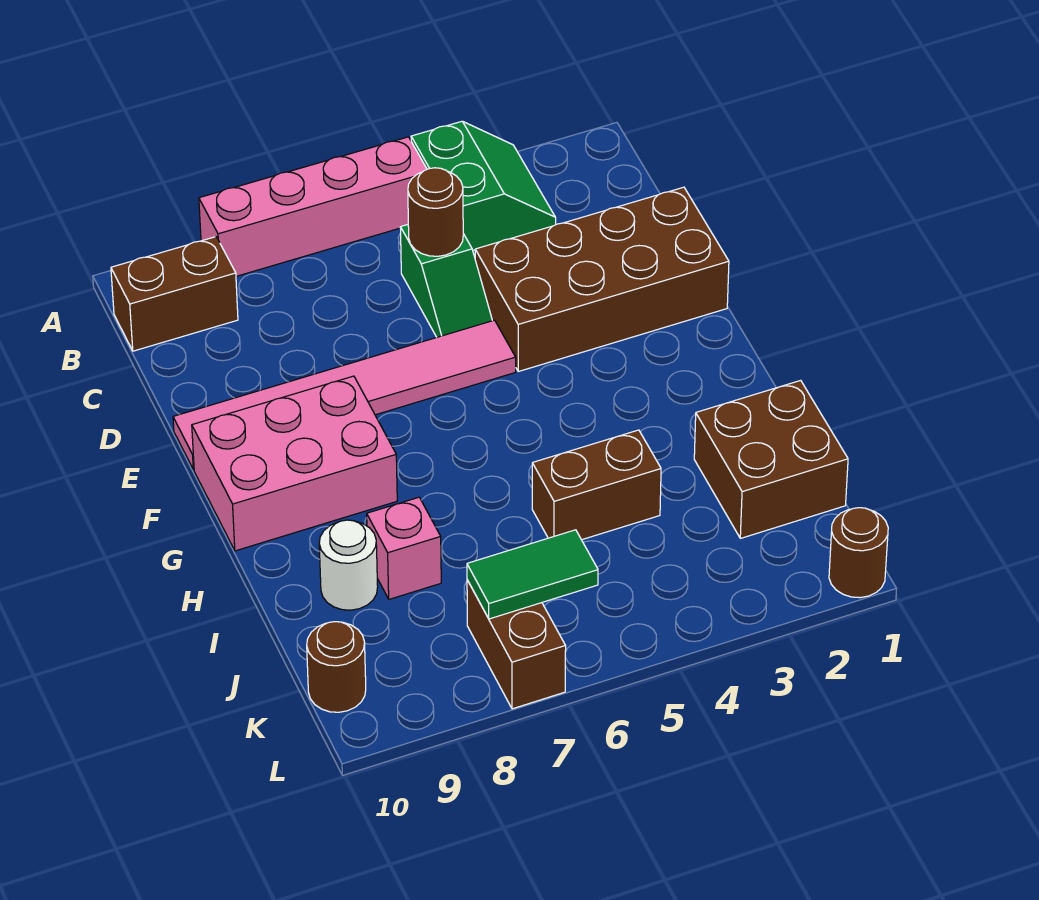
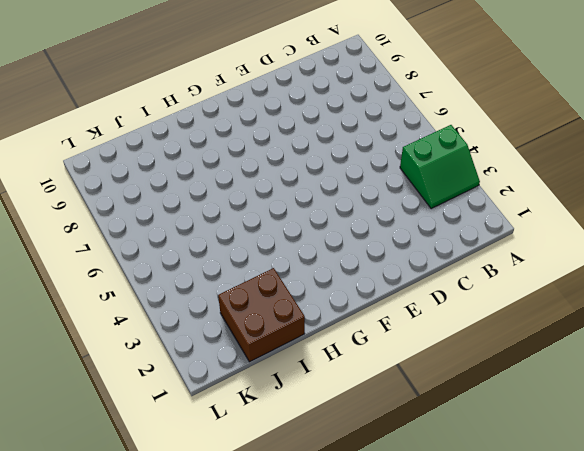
none -> pink 1x4 brick [199,137,427,276]
none -> brown 1x2 brick [111,237,238,351]
none -> green 1x2 slope [400,225,492,337]

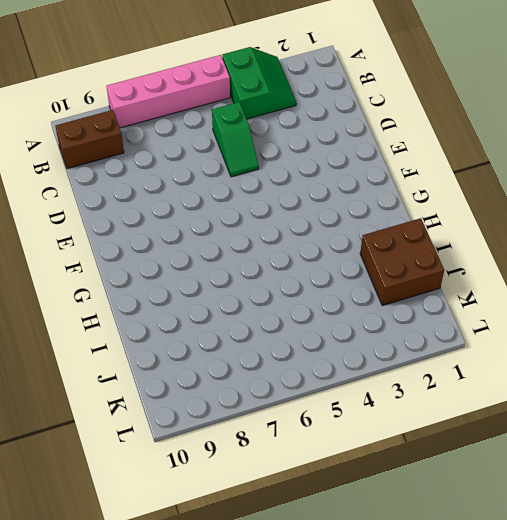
none -> brown 2x4 brick [475,187,729,371]
none -> pink 1x6 tile [173,320,516,470]
none -> pink 2x3 brick [192,376,397,551]

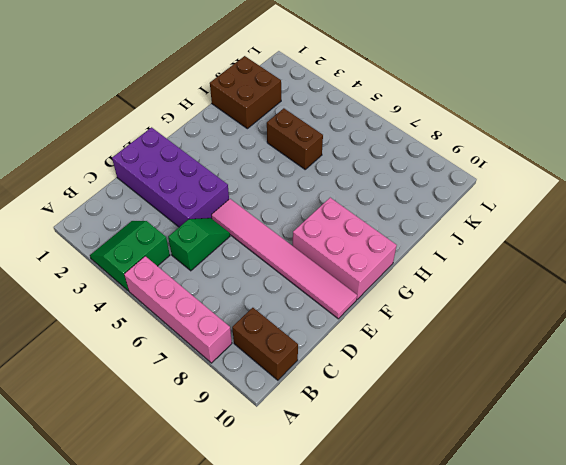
purple 2x4 brick [112,127,229,227] -> brown 2x4 brick [475,187,729,371]
none -> pink 1x1 brick [367,497,441,599]
none -> white 1x1 round brick [319,520,378,610]
none -> brown 1x2 brick [467,580,566,709]

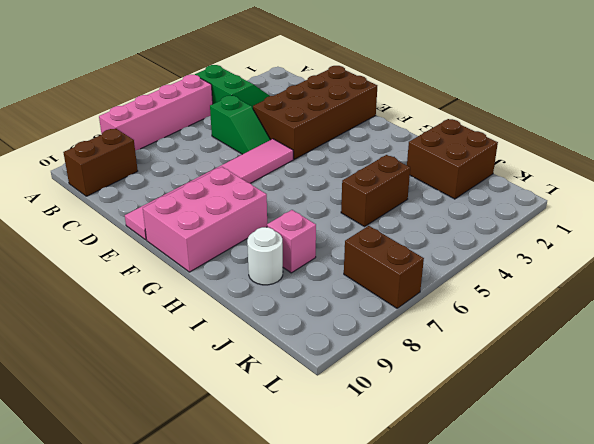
none -> brown 1x1 round brick [307,622,366,712]
none -> brown 1x1 round brick [829,508,888,598]
none -> brown 1x1 round brick [408,168,463,256]

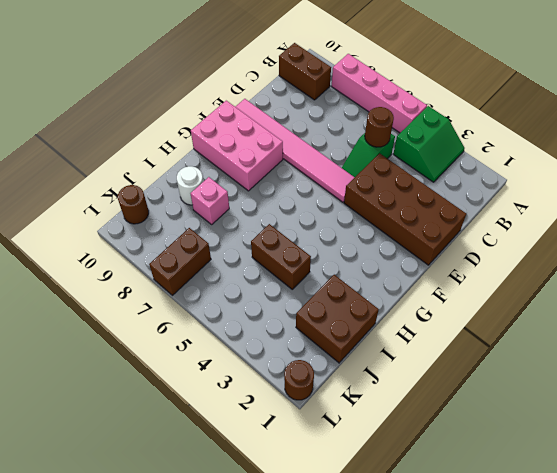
none -> green 1x2 tile [467,530,598,619]

